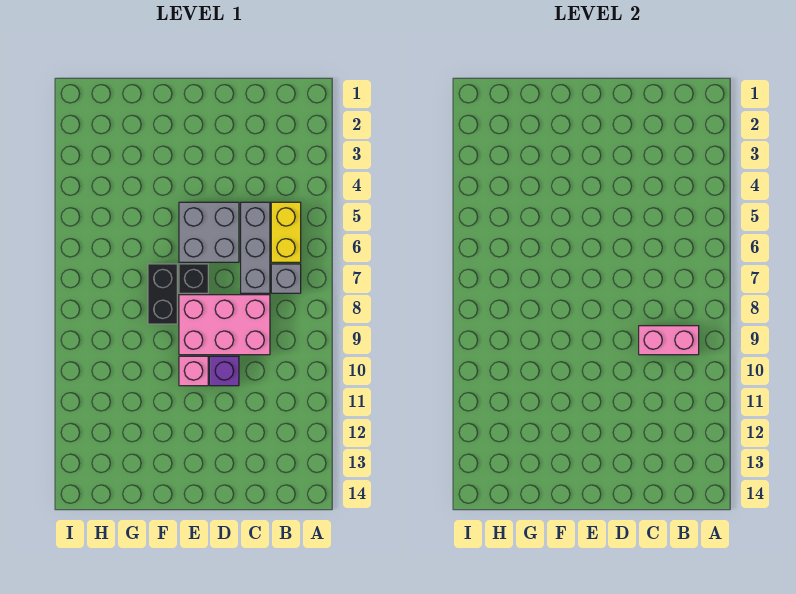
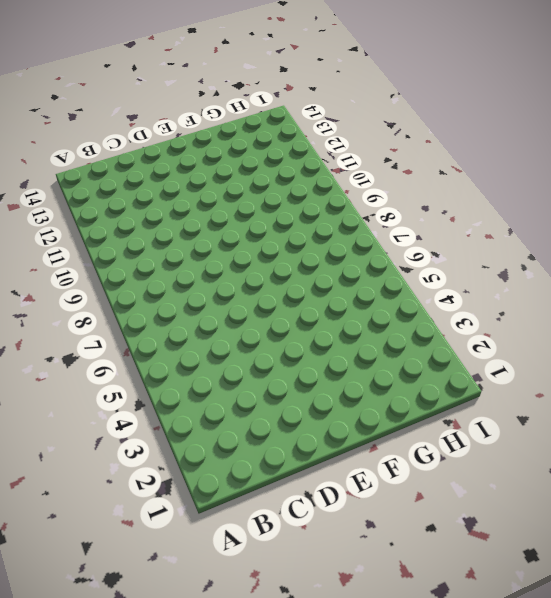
none -> yellow 1x2 brick [271,202,301,262]
none -> grey 1x1 brick [271,264,301,293]

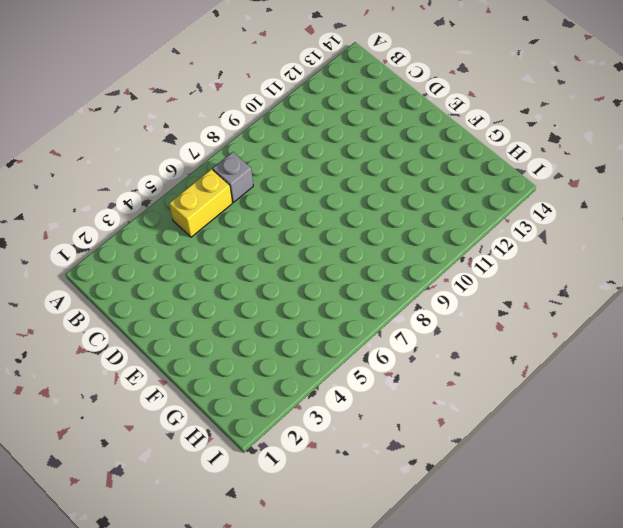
none -> grey 1x3 brick [241,202,270,293]
none -> pink 2x3 brick [179,295,270,355]

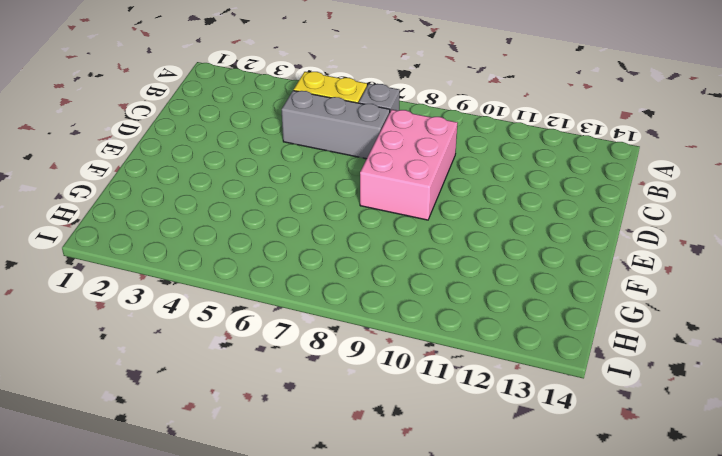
none -> grey 2x2 brick [179,202,239,262]
none -> purple 1x1 brick [210,356,239,386]

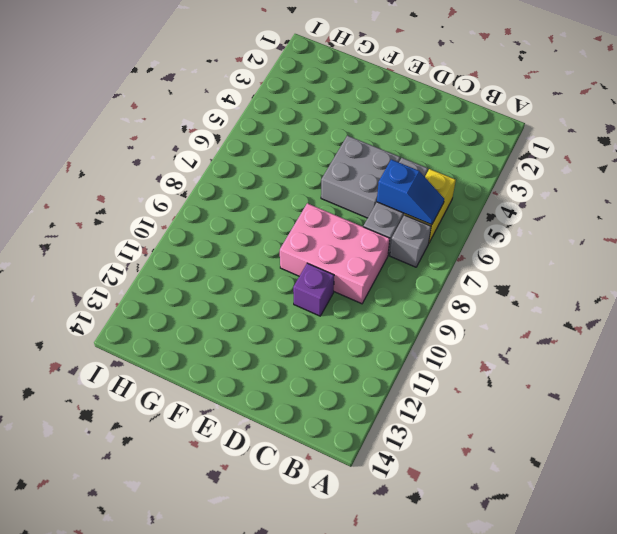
blue 1x2 slope [377,159,444,225] -> none
none -> black 1x1 brick [179,264,208,293]
none -> pink 1x1 brick [179,356,208,386]

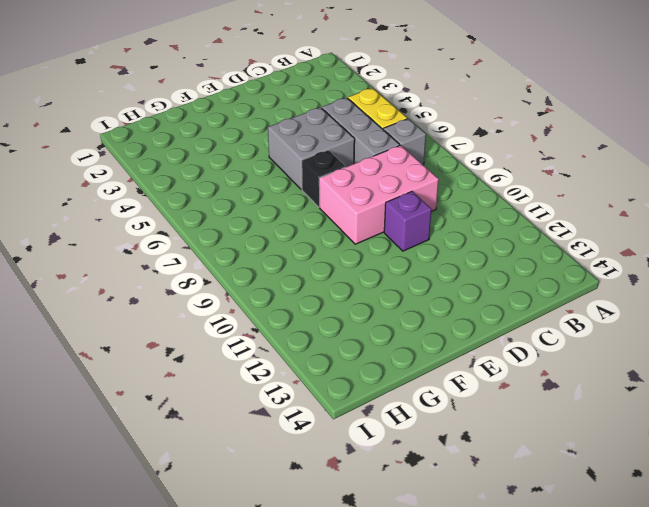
none -> pink 1x1 brick [179,356,208,386]
none -> black 1x2 brick [148,264,177,324]

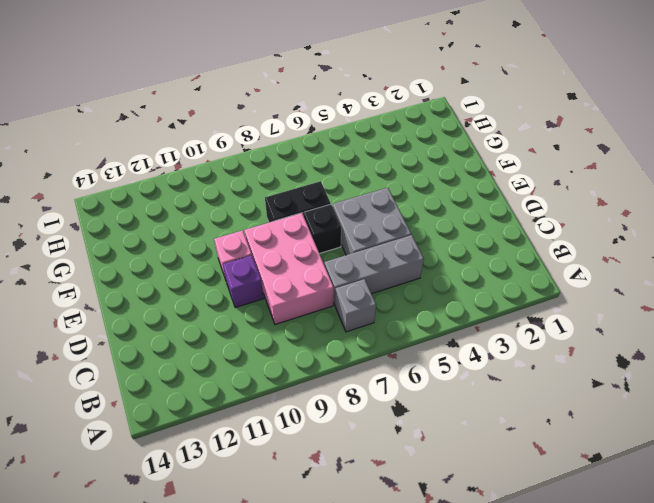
none -> yellow 1x2 brick [271,202,301,262]
none -> pink 1x2 brick [639,326,699,355]

